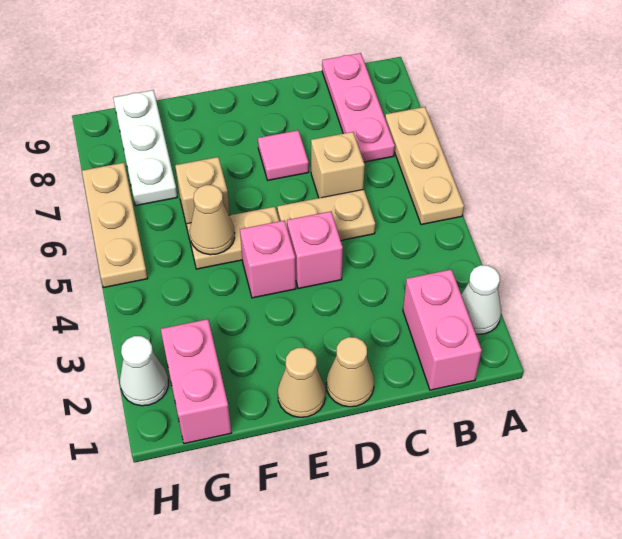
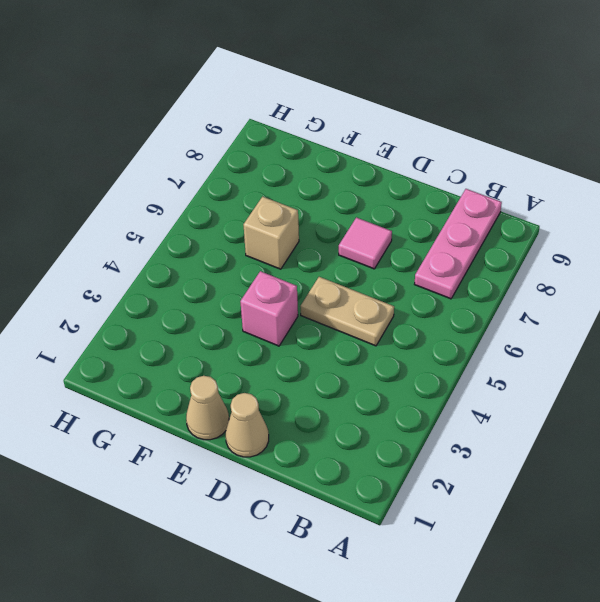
none -> white 1x1 cone [461,265,501,334]
none -> tan 1x3 plate [385,107,464,225]
none -> pink 1x2 brick [403,269,482,390]

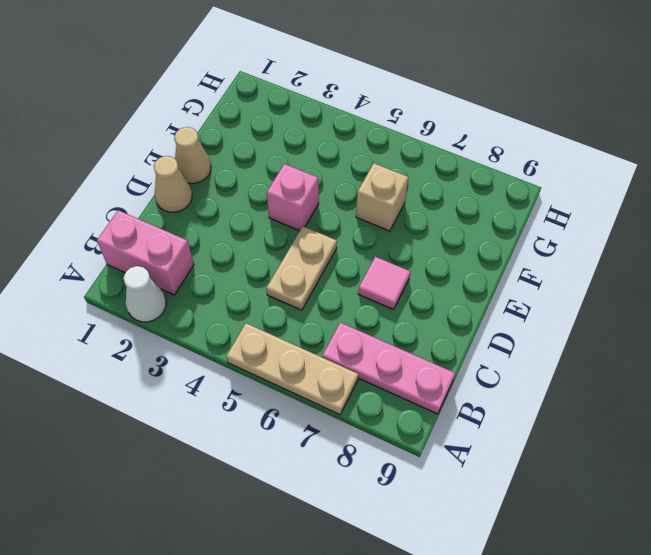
none -> tan 1x1 brick [311,132,365,198]
none -> pink 1x1 brick [287,211,343,289]
none -> tan 1x2 plate [187,207,279,269]

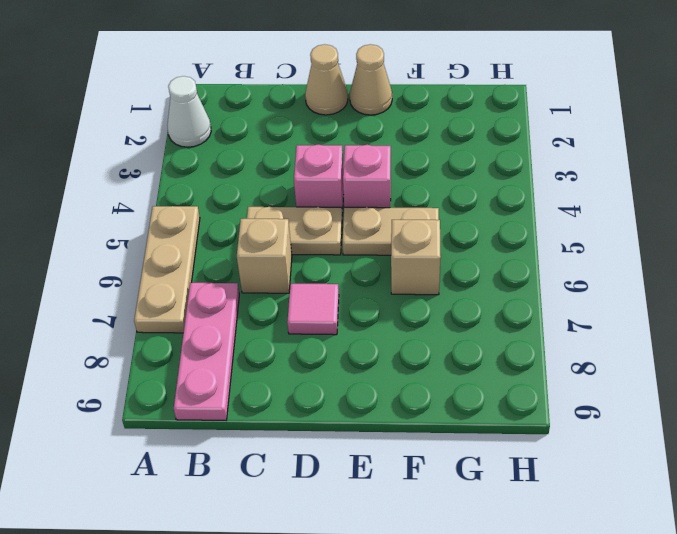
none -> pink 1x2 brick [403,269,482,390]
none -> pink 1x2 brick [161,319,231,444]
none -> white 1x3 plate [113,90,177,206]

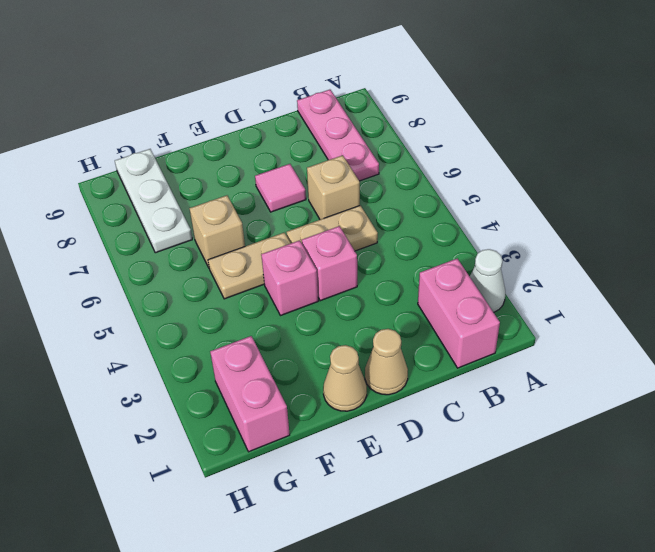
none -> tan 1x3 plate [385,107,464,225]
none -> white 1x1 cone [120,336,168,406]
none -> tan 1x3 plate [82,163,148,288]

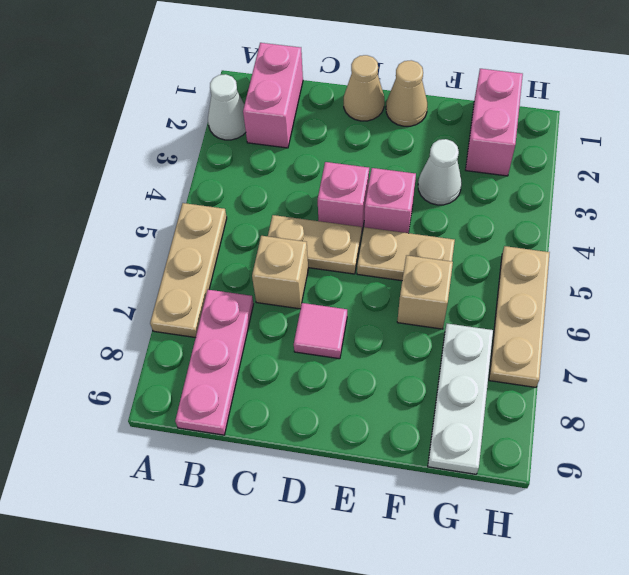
white 1x1 cone [418,139,462,205] -> white 1x1 cone moved to [120,336,168,406]
none -> tan 1x1 cone [190,185,235,255]

